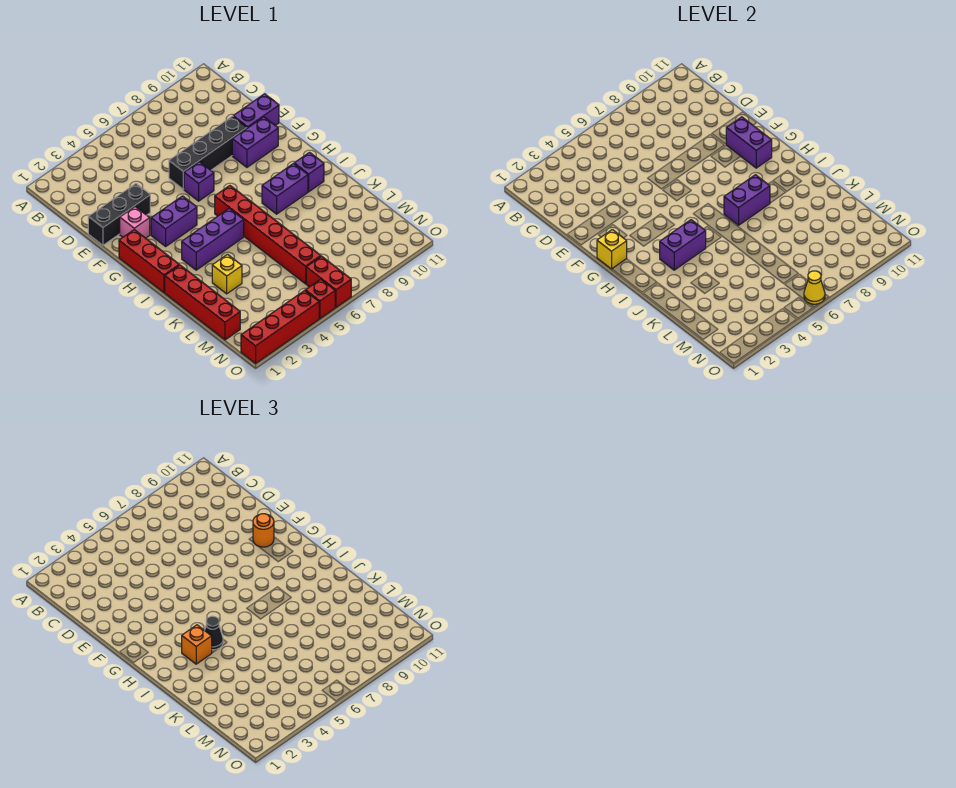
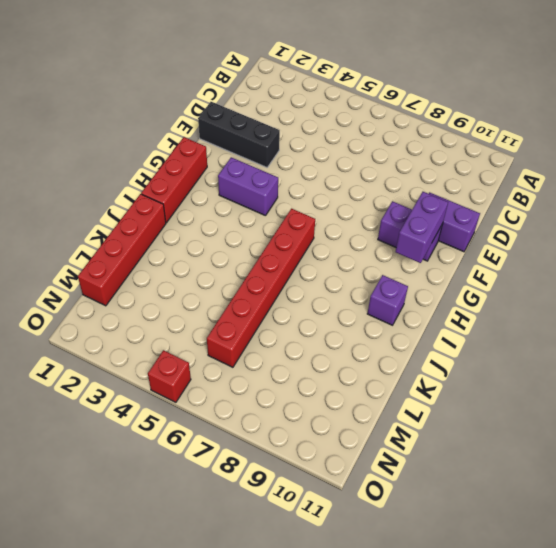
none -> black 1x4 brick [169,116,247,189]
none -> pink 1x1 brick [120,207,150,238]
none -> purple 1x1 brick [184,162,214,201]

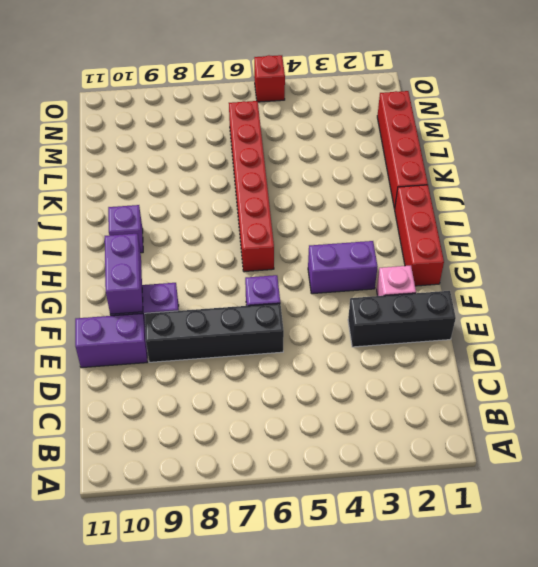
none -> purple 1x3 brick [182,208,244,270]
none -> purple 1x2 brick [262,164,308,214]
none -> yellow 1x1 brick [212,255,242,294]

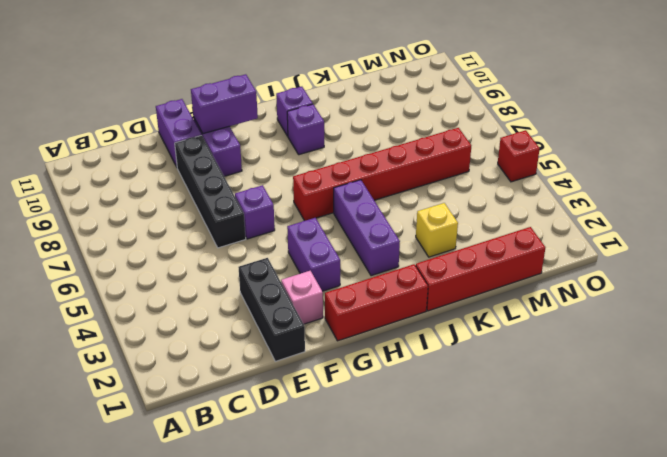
purple 1x1 brick [287,104,324,155] -> purple 1x2 brick [262,164,308,214]
none -> red 1x2 brick [306,256,351,307]
none -> red 1x4 brick [241,290,319,363]
none -> yellow 1x1 brick [597,230,627,269]

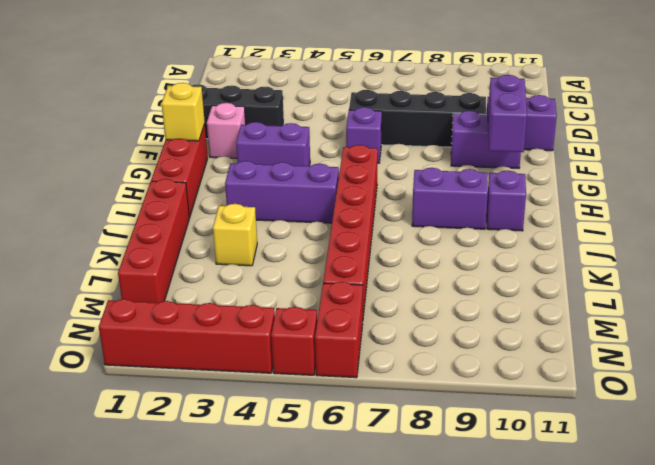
none -> purple 1x2 brick [660,220,706,270]
none -> purple 1x2 brick [724,175,770,225]
none -> yellow 1x1 cone [804,271,825,304]

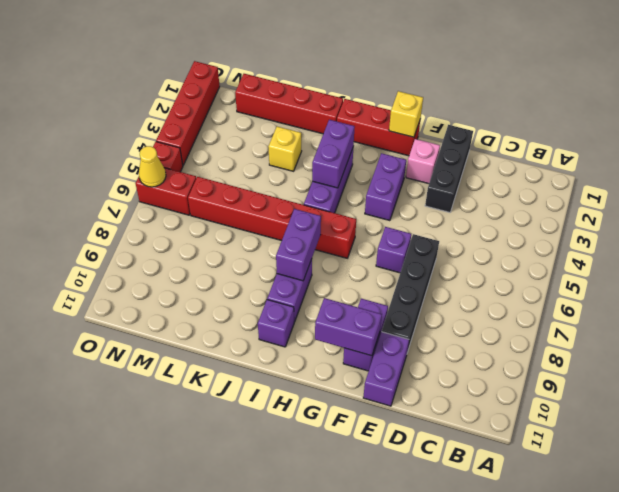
none -> orange 1x1 round brick [253,514,274,547]
none -> orange 1x1 brick [182,625,212,664]
none -> black 1x1 cone [205,616,223,650]

